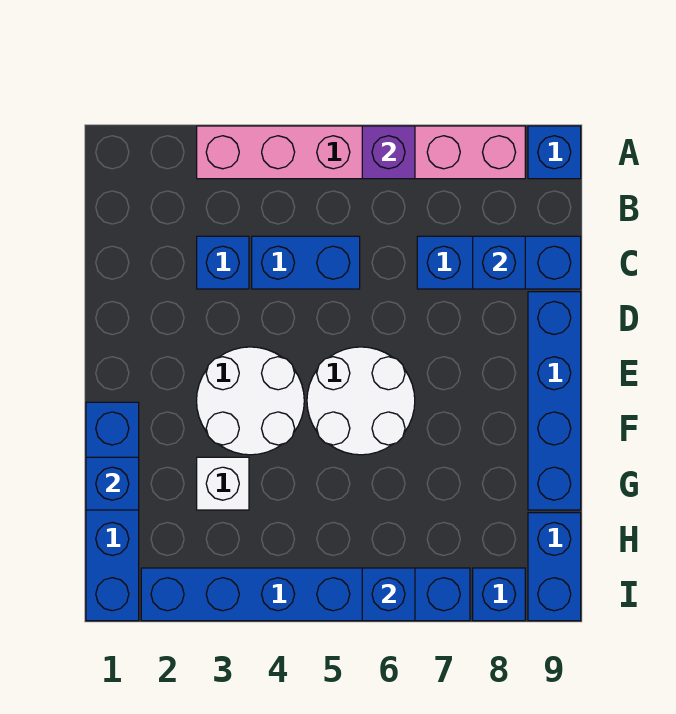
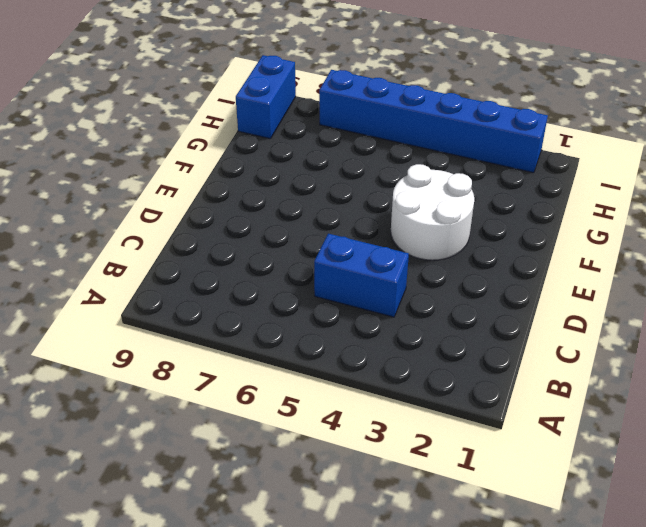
none -> pink 1x6 brick [197,126,525,179]
none -> blue 1x1 brick [528,126,581,179]
none -> blue 1x1 brick [197,236,249,289]

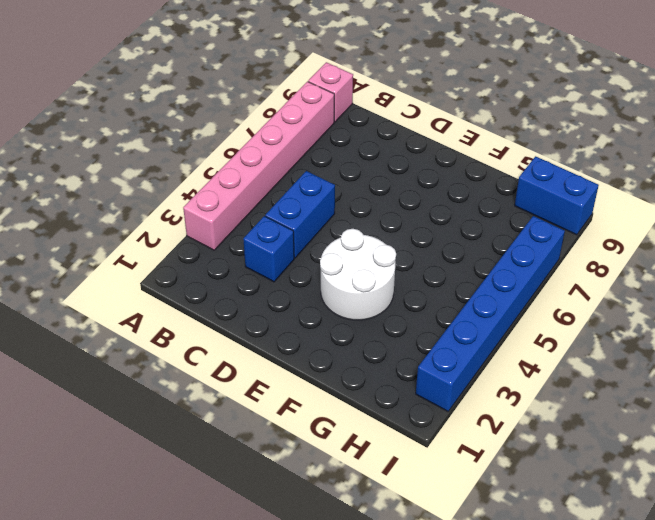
pink 1x1 brick [308,62,353,122] -> blue 1x1 brick [528,126,581,179]
none -> blue 1x3 brick [417,236,581,289]
none -> blue 1x4 brick [528,292,581,510]
none -> white 2x2 round brick [307,347,415,455]

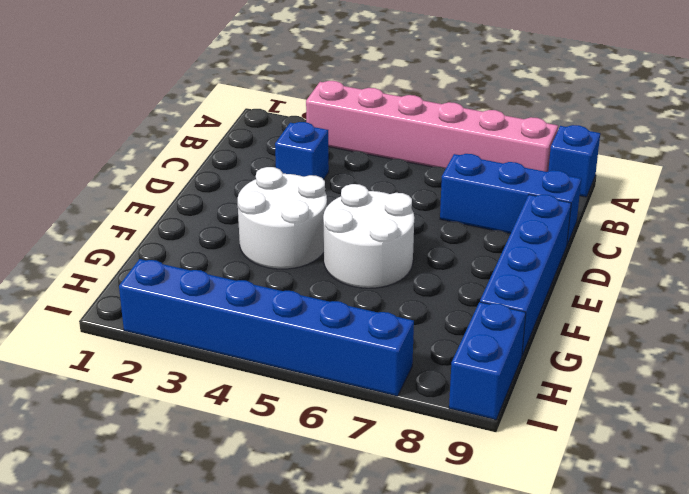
none -> blue 1x2 brick [252,236,360,289]
none -> blue 1x4 brick [86,402,139,621]
none -> white 1x1 brick [197,457,249,510]

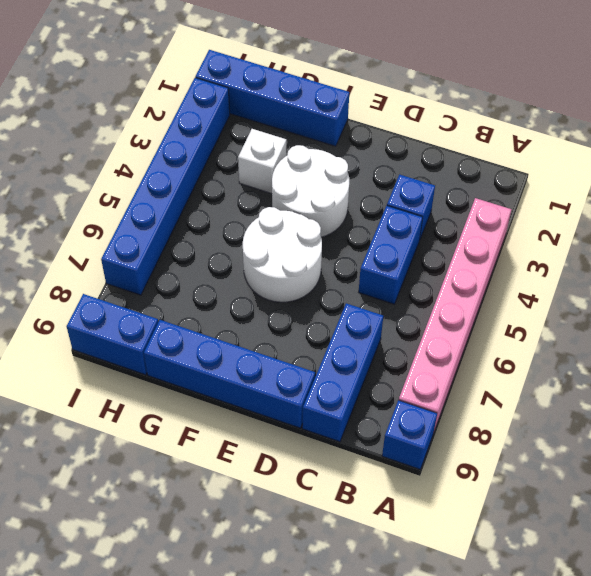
none -> blue 1x1 brick [473,568,525,621]
none -> purple 1x1 brick [362,126,415,179]
none -> blue 1x1 brick [473,236,525,289]

